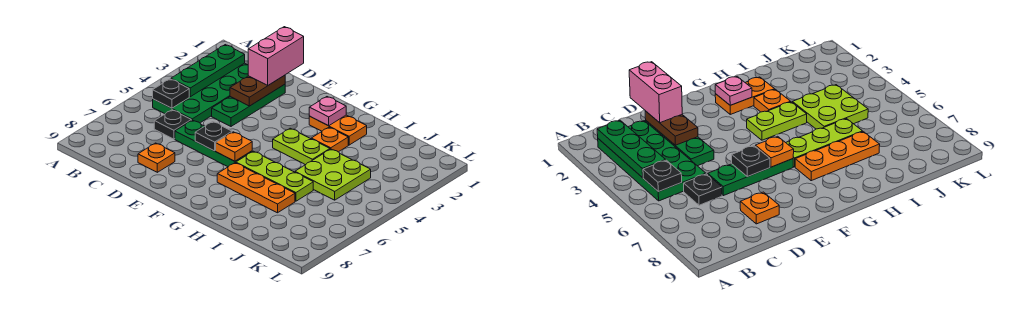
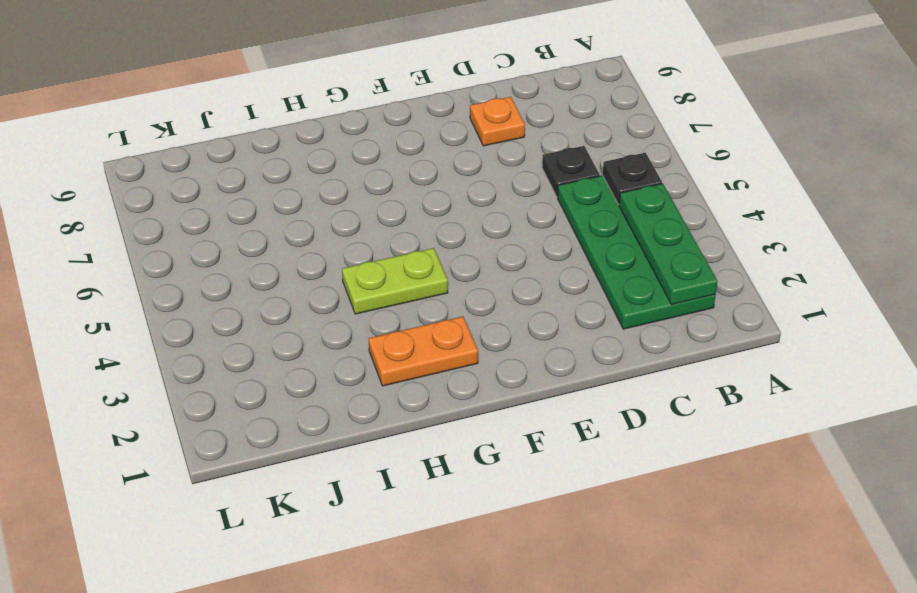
none -> green 1x3 plate [212,84,285,126]
none -> green 1x3 plate [175,120,252,167]
none -> lime 1x3 plate [236,151,313,201]

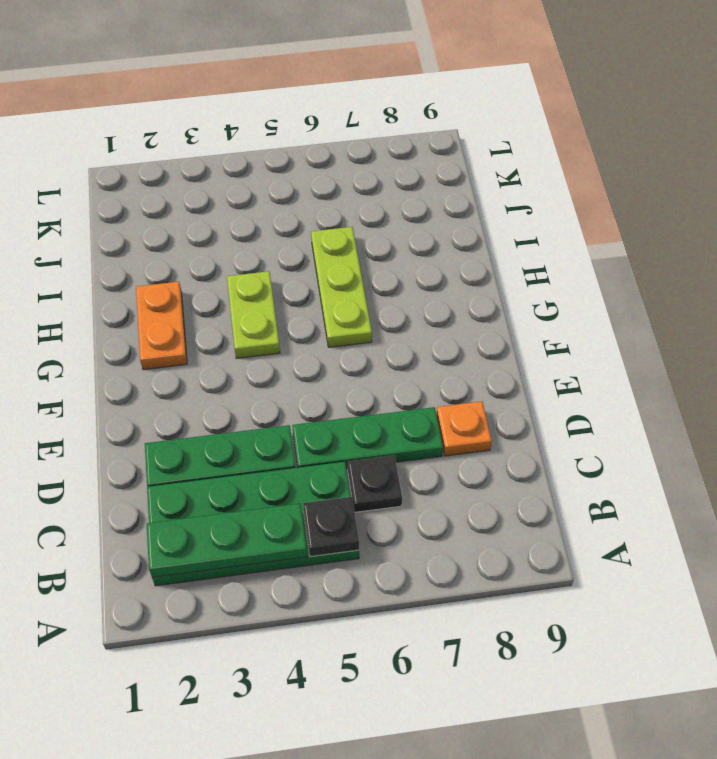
green 1x3 plate [292,407,443,469] -> green 1x3 plate turned to [175,120,252,167]
none -> orange 1x3 plate [217,163,295,213]
none -> orange 1x1 plate [311,127,348,152]
none -> lime 2x2 plate [295,149,371,200]

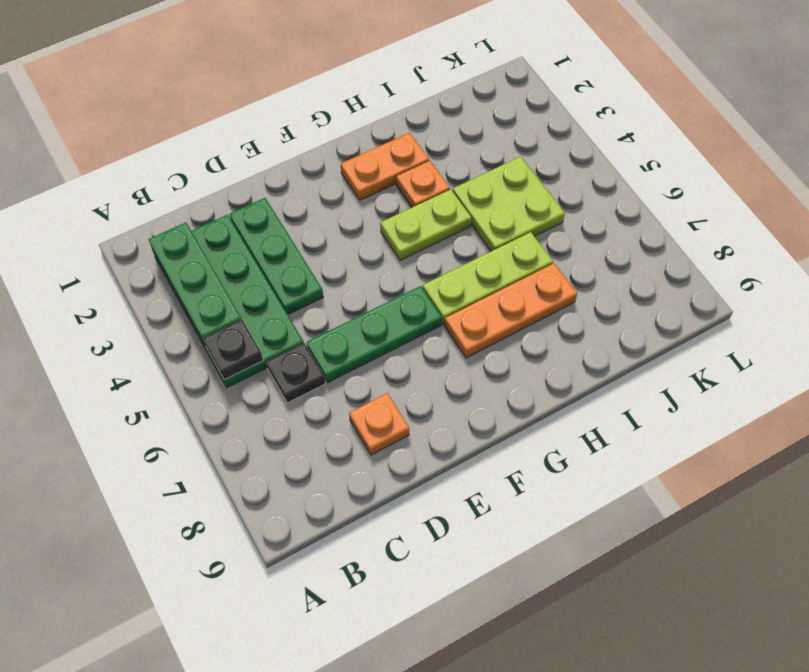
none -> brown 1x2 plate [230,75,285,106]
none -> black 1x1 plate [195,122,232,151]
none -> orange 1x1 plate [216,132,252,161]

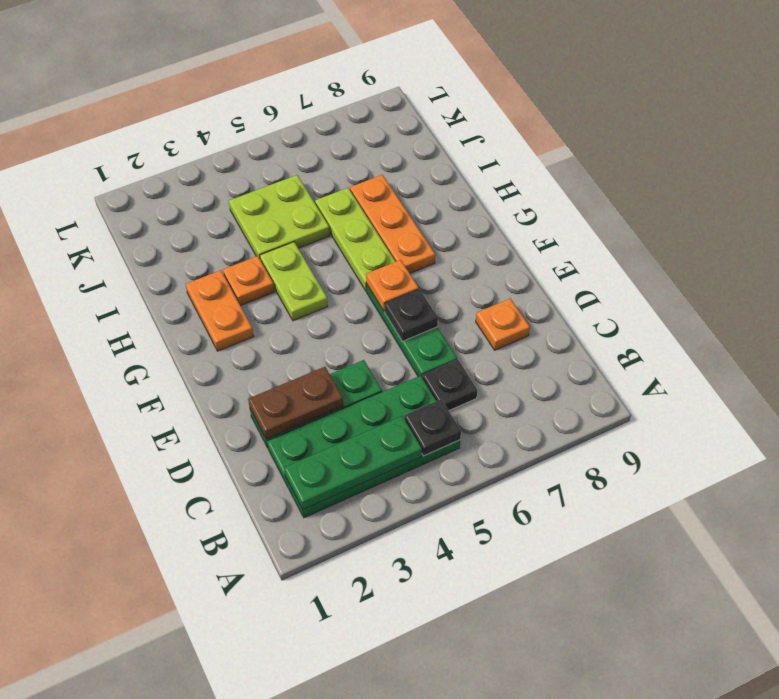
none -> pink 1x1 plate [309,97,346,126]
none -> pink 1x2 brick [248,27,304,85]

